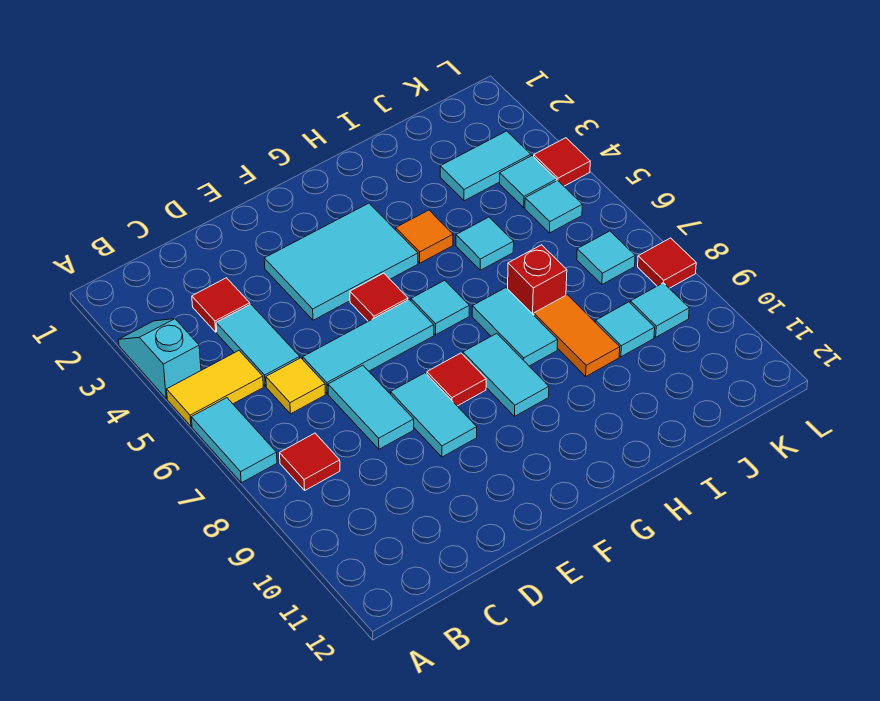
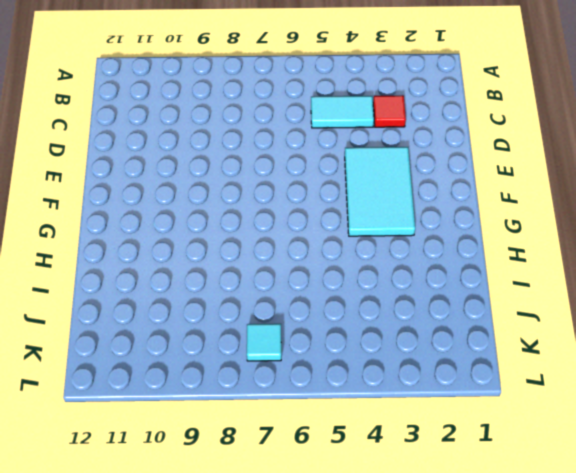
none -> cyan 1x2 slope [119,319,201,399]
none -> yellow 1x2 tile [167,351,263,426]
none -> cyan 1x2 tile [191,398,277,483]

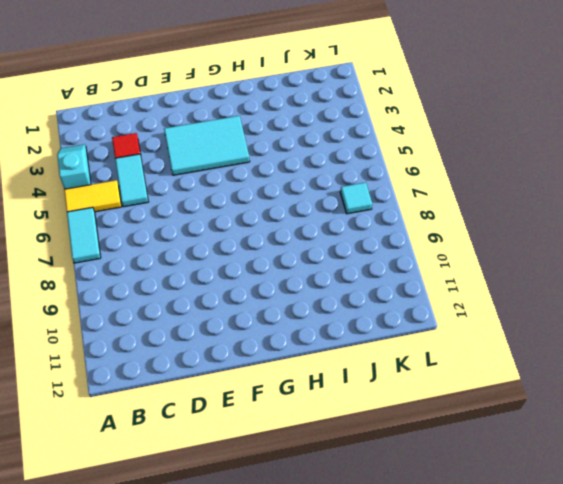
none -> red 1x1 tile [280,433,340,490]
none -> yellow 1x1 tile [266,358,325,414]
none -> cyan 1x3 tile [303,300,434,394]

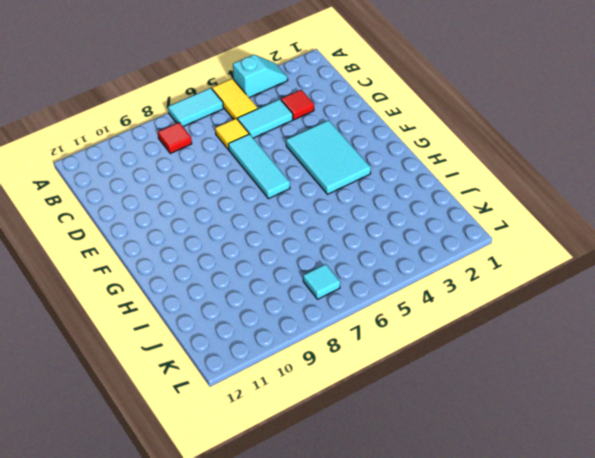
none -> cyan 1x2 tile [328,365,414,449]
none -> cyan 1x2 tile [391,373,477,457]
none -> red 1x1 tile [350,273,408,321]

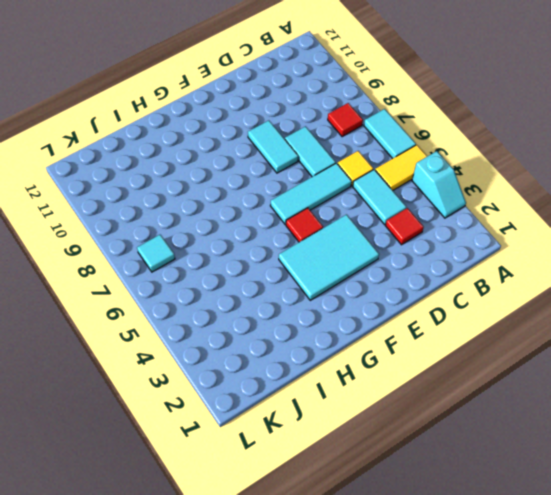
none -> red 1x1 tile [427,353,486,406]
none -> cyan 1x1 tile [411,280,469,335]
none -> cyan 1x2 tile [463,333,549,416]

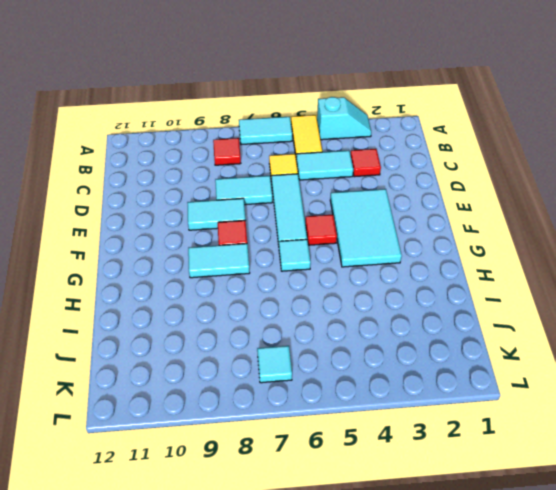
none -> orange 1x1 tile [396,210,453,263]
none -> cyan 1x2 tile [472,288,558,366]
none -> cyan 1x1 tile [456,217,514,270]

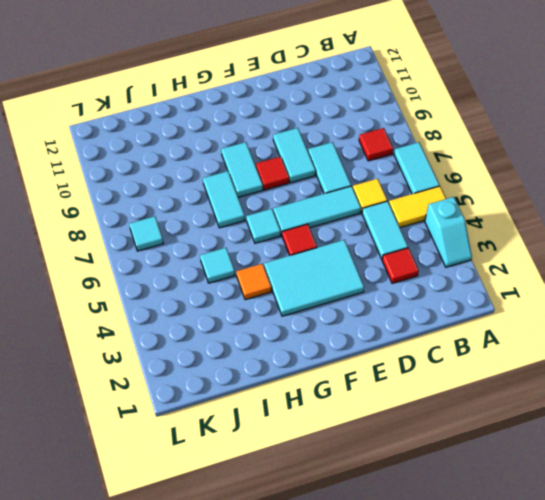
none -> red 1x1 brick [508,245,567,315]
none -> orange 1x2 tile [534,295,620,376]
none -> cyan 1x2 tile [440,131,531,201]

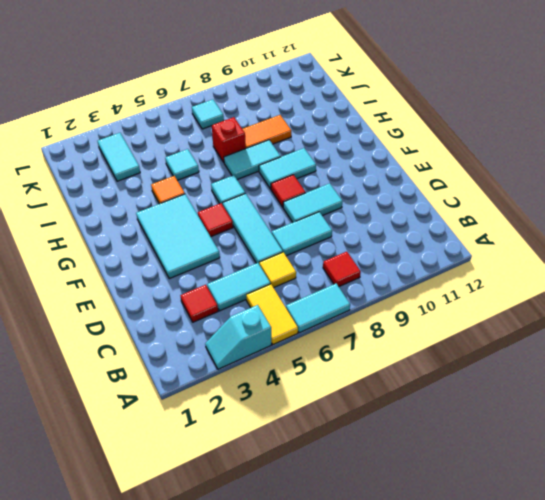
none -> cyan 1x1 tile [596,302,655,357]
none -> cyan 1x1 tile [500,156,557,207]
none -> cyan 1x1 tile [525,180,582,233]

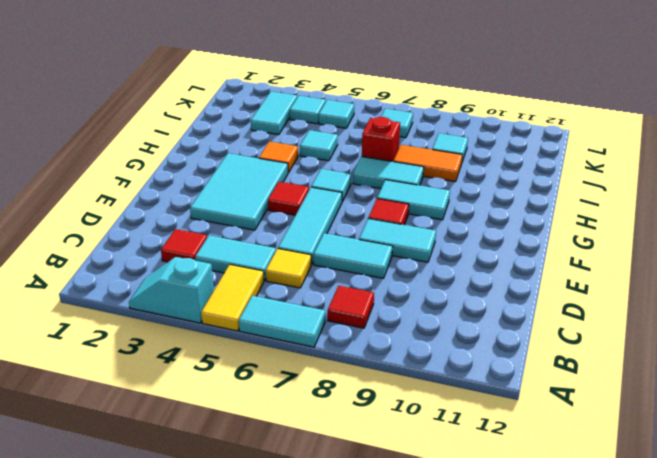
none -> cyan 1x1 tile [630,283,689,337]
none -> red 1x1 tile [534,138,590,186]
none -> red 1x1 tile [638,238,696,288]

